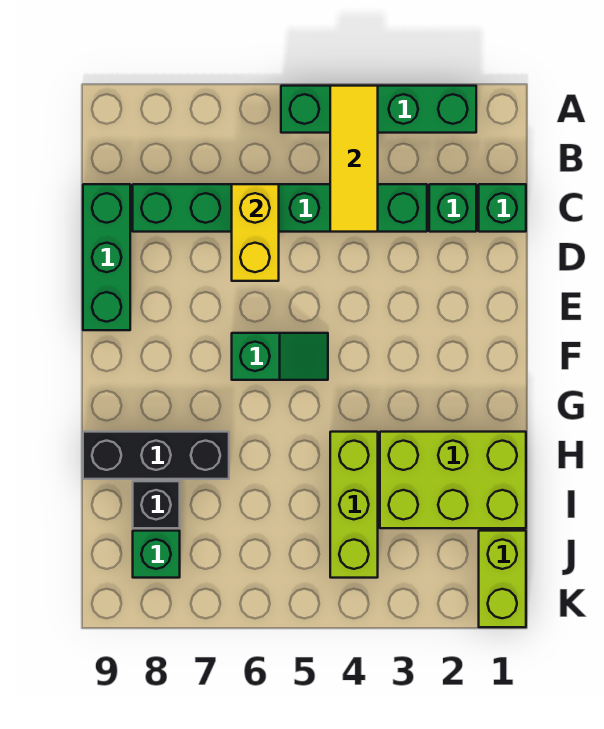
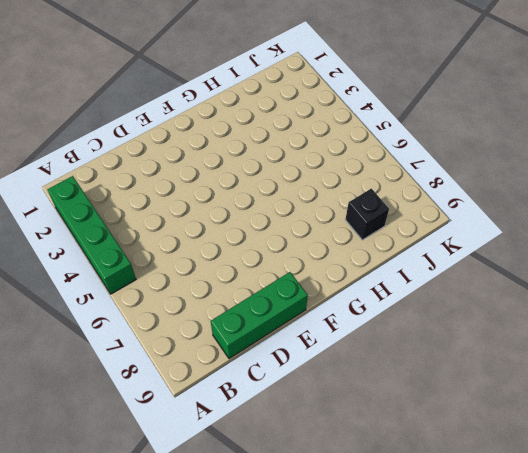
none -> green 1x1 brick [479,184,526,232]
none -> green 1x1 brick [429,184,476,232]
none -> green 1x6 brick [133,184,427,232]

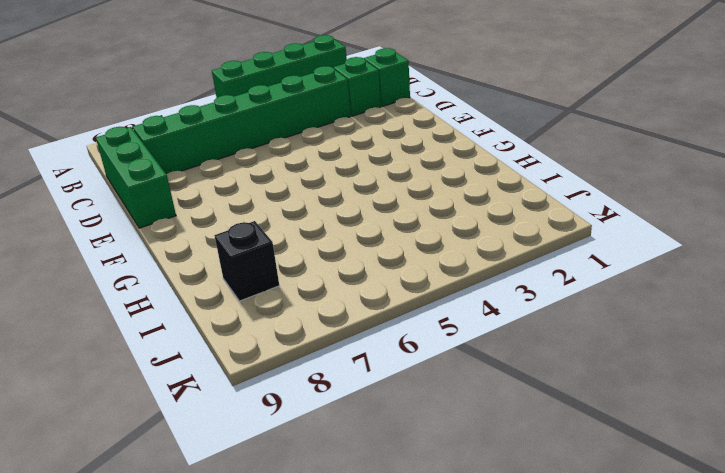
none -> green 1x2 slope [232,333,328,380]
none -> lime 2x3 brick [380,432,526,528]
none -> lime 1x3 brick [330,432,378,578]

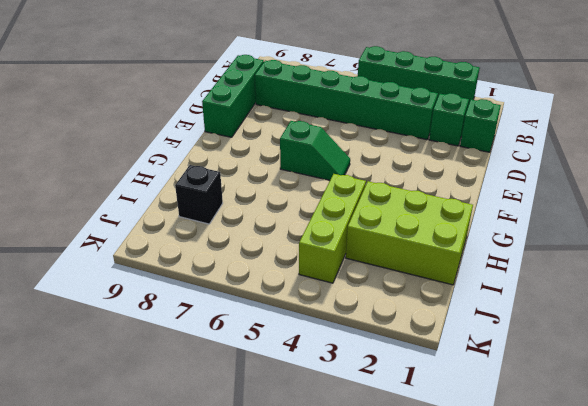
none -> black 1x3 brick [83,432,229,479]
none -> lime 1x2 brick [479,531,526,627]
none -> green 1x1 brick [133,531,180,578]

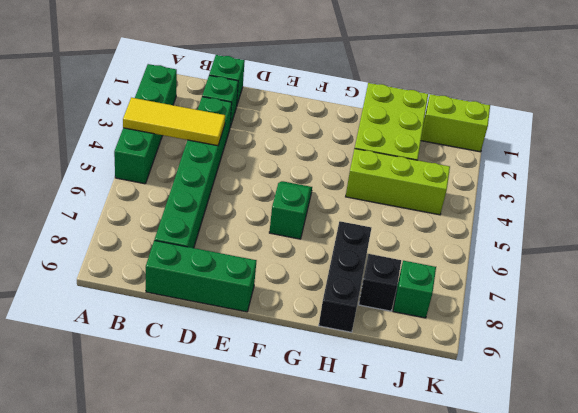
none -> yellow 1x2 brick [232,184,279,281]

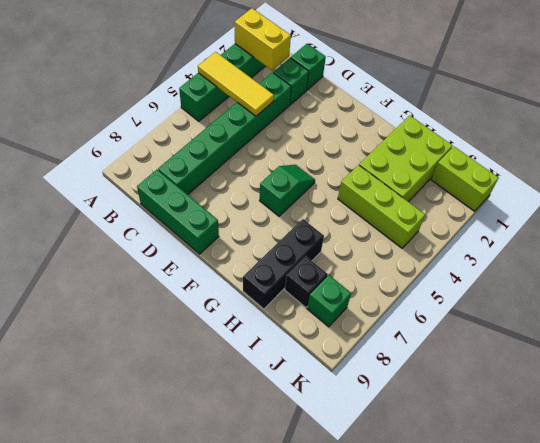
yellow 1x2 brick [235,8,291,70] -> yellow 1x2 brick moved to [232,184,279,281]

